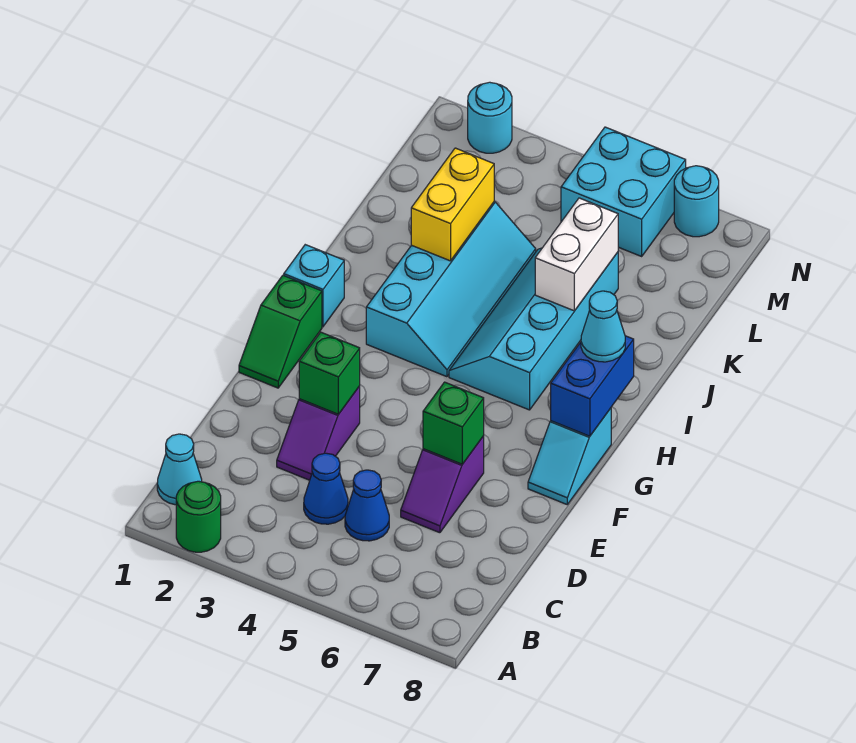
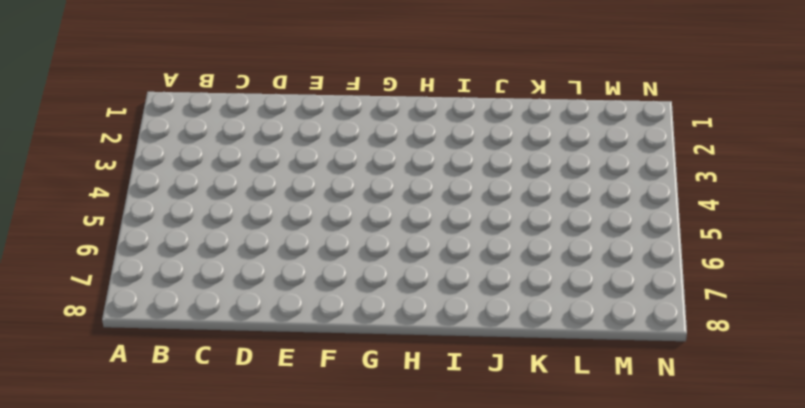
none -> green 1x1 round brick [176,481,221,552]
none -> cyan 1x1 cone [157,434,202,505]
none -> blue 1x1 cone [304,453,348,524]

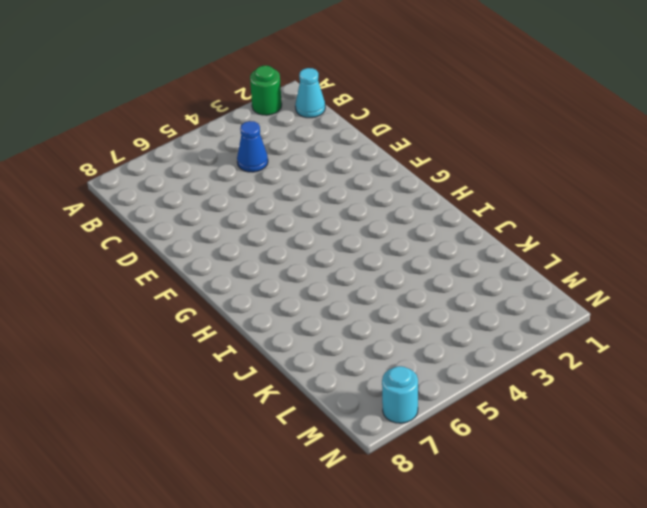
none -> blue 1x1 cone [345,470,389,541]
none -> purple 1x2 slope [277,386,360,480]
none -> purple 1x2 slope [401,436,484,533]

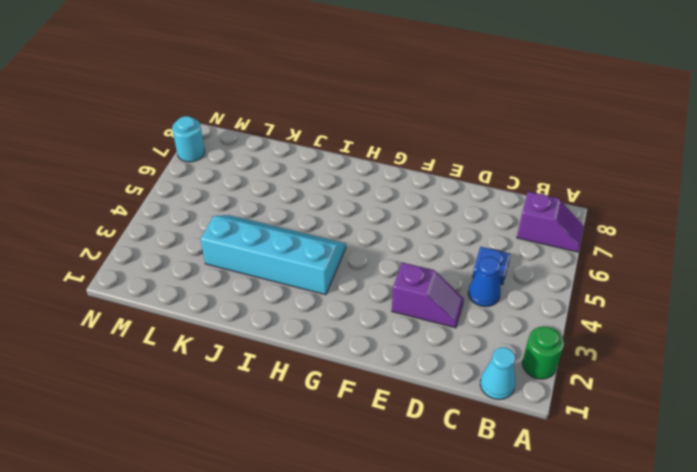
purple 1x2 slope [517,192,584,252] -> purple 1x2 slope moved to [401,436,484,533]
blue 1x1 plate [472,247,511,285] -> blue 1x1 cone [345,470,389,541]
none -> green 1x2 slope [239,275,322,388]
none -> cyan 1x2 slope [528,408,611,504]
none -> cyan 1x1 brick [284,245,344,327]

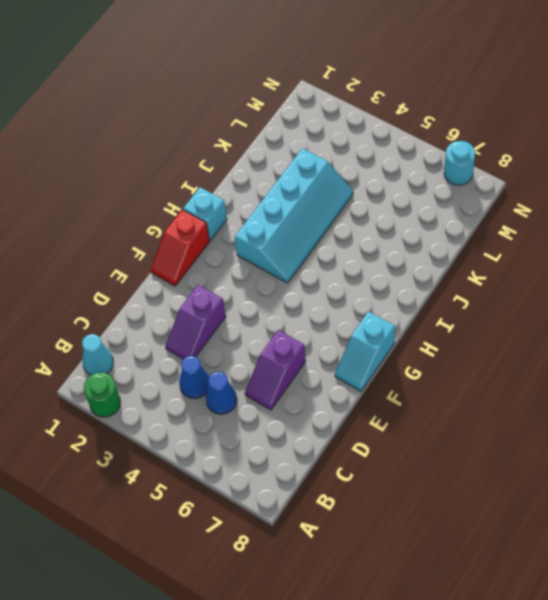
red 1x2 slope [151,210,210,286] -> green 1x2 slope [239,275,322,388]
none -> cyan 2x4 slope [449,248,618,410]
none -> cyan 2x2 brick [561,127,686,256]
none -> cyan 1x1 round brick [468,82,512,153]

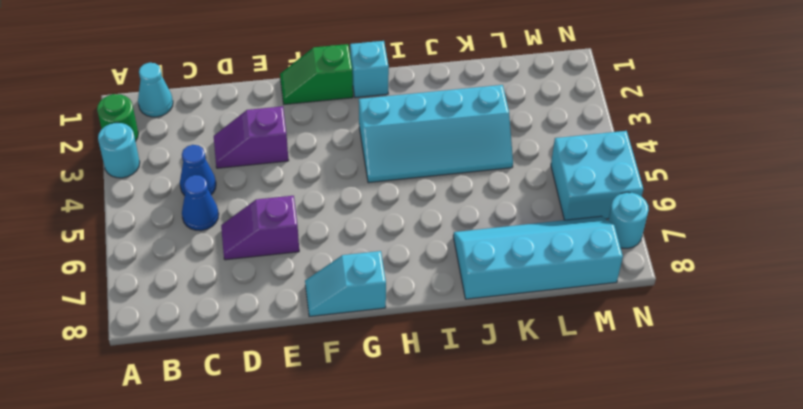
cyan 1x1 round brick [98,123,140,178] -> cyan 1x1 round brick moved to [468,82,512,153]
cyan 2x4 slope [453,216,623,299] -> cyan 2x4 slope moved to [449,248,618,410]
none -> green 1x1 brick [299,332,360,414]
none -> green 1x1 brick [423,382,484,464]
none -> blue 1x2 brick [551,336,634,436]

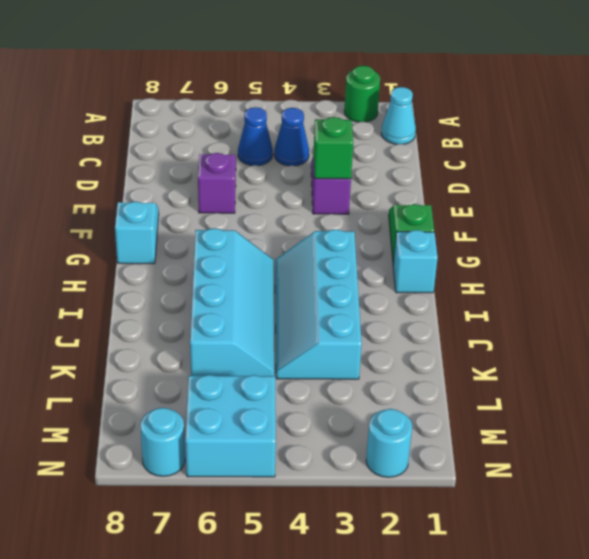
none -> green 1x1 brick [423,382,484,464]
none -> blue 1x2 brick [551,336,634,436]
none -> yellow 1x2 brick [411,148,494,261]

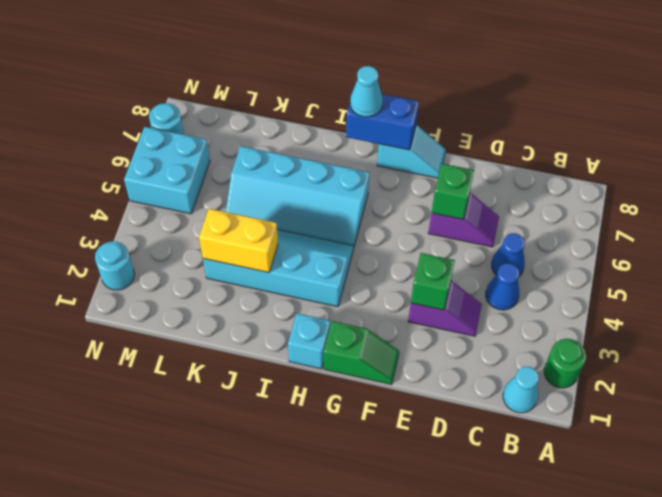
none -> white 1x2 brick [535,198,618,311]

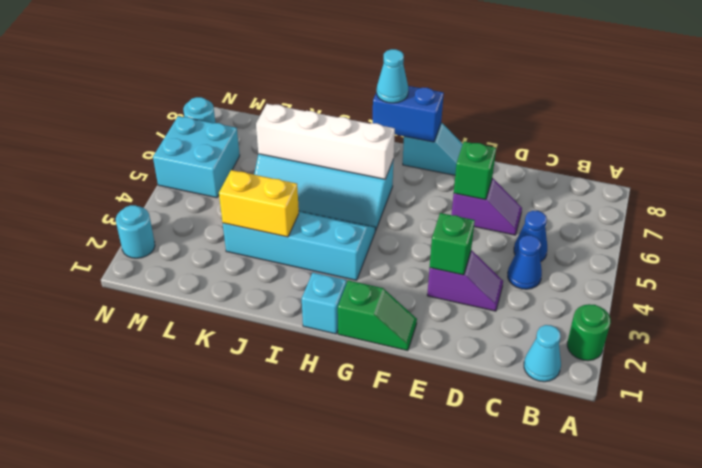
white 1x4 brick [256,104,395,179] -> white 1x2 brick [535,198,618,311]

